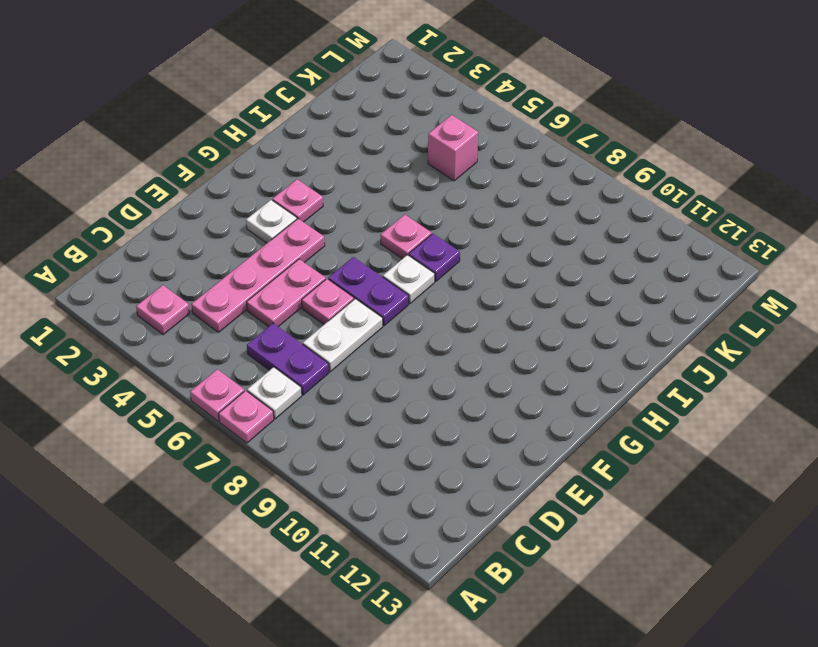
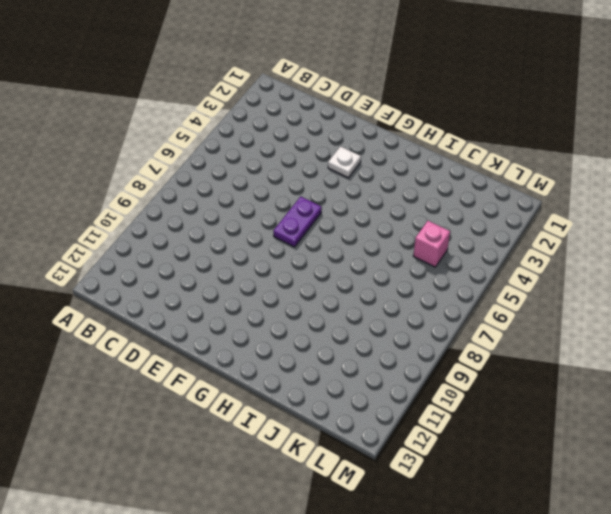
none -> pink 1x1 plate [190,369,244,421]
none -> pink 1x1 plate [219,391,274,443]
none -> pink 1x1 plate [136,285,190,335]

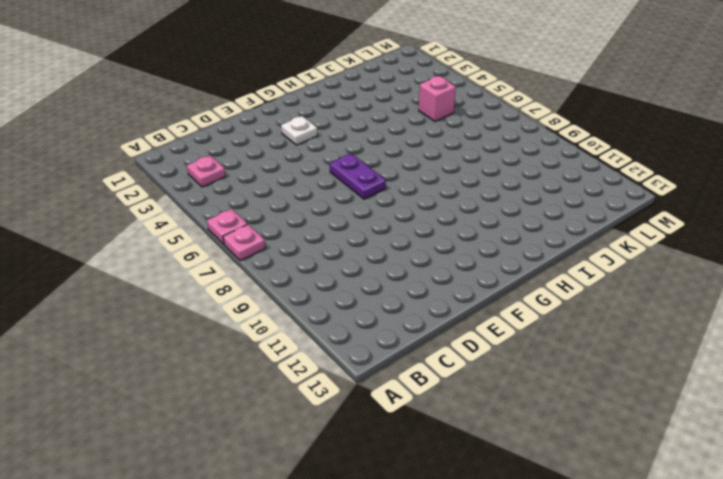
none -> white 1x1 plate [247,367,302,419]
none -> pink 1x4 plate [191,219,325,332]
none -> purple 1x2 plate [247,323,329,395]

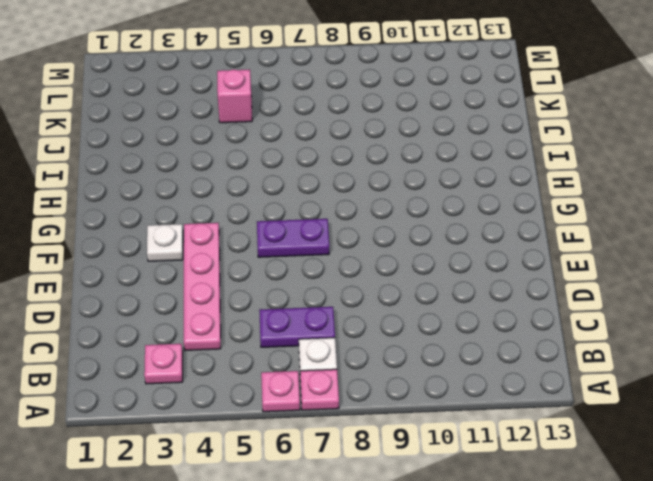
none -> pink 1x2 plate [247,259,326,327]
none -> white 1x2 plate [303,299,383,372]
none -> pink 1x1 plate [302,279,354,324]

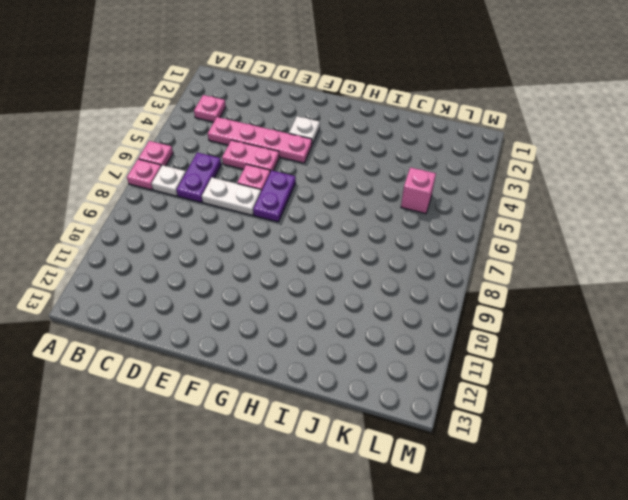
none -> pink 1x1 plate [272,179,323,222]
none -> white 1x1 plate [383,255,435,303]
none -> pink 1x1 plate [380,215,431,259]

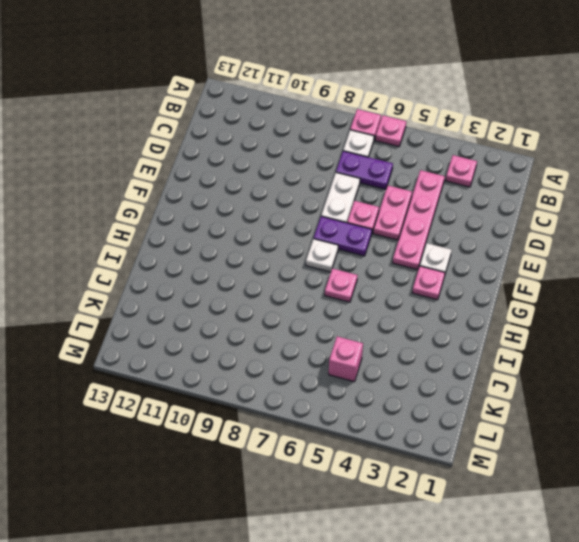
none -> purple 1x1 plate [409,234,460,282]

